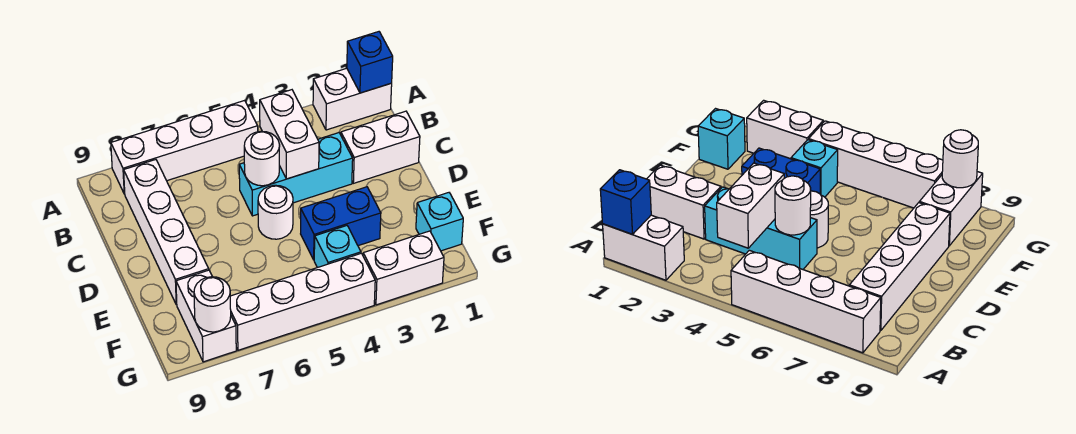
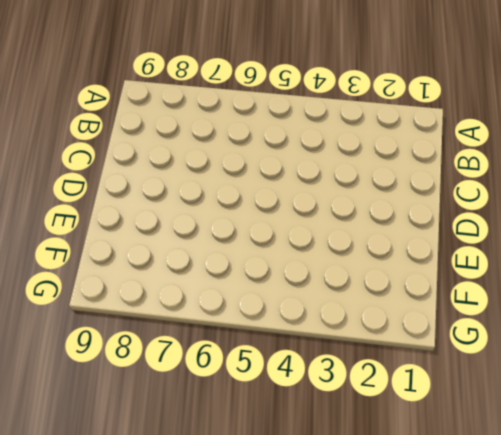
none -> white 1x2 brick [313,68,392,130]
none -> white 1x4 brick [111,100,258,194]
none -> white 1x4 brick [124,160,209,304]

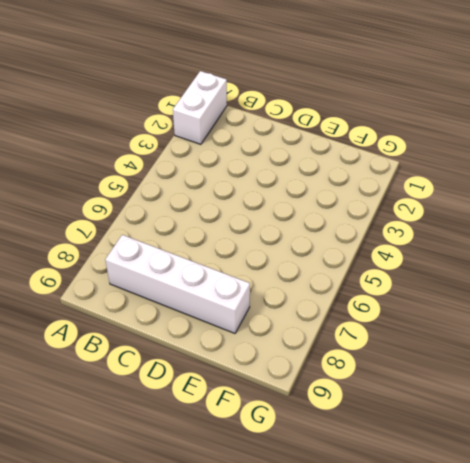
none -> white 1x4 brick [111,100,258,194]
none -> white 1x2 brick [341,111,420,183]
none -> cyan 1x3 brick [239,133,353,216]

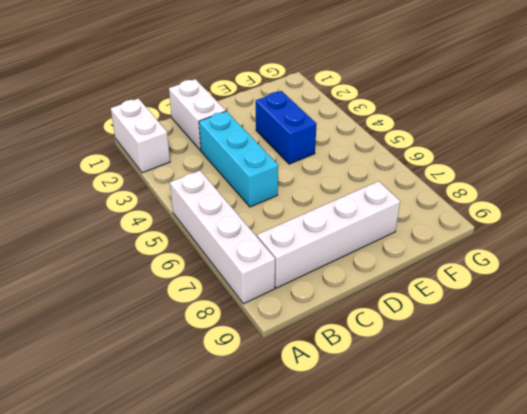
none -> white 1x1 round brick [258,185,293,239]
none -> cyan 1x1 brick [416,193,463,251]
none -> cyan 1x1 brick [314,226,361,268]

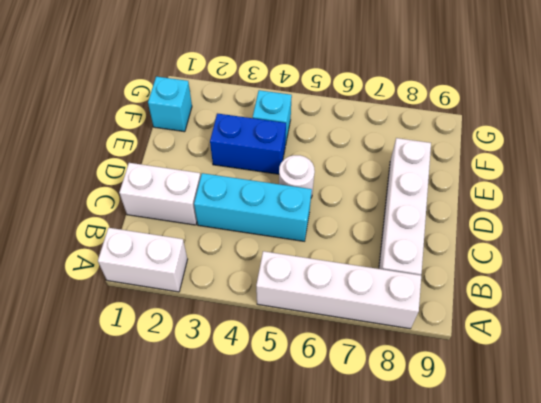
none -> white 1x2 brick [176,270,236,362]
none -> white 1x2 brick [363,231,444,305]
none -> white 1x4 brick [230,253,375,350]

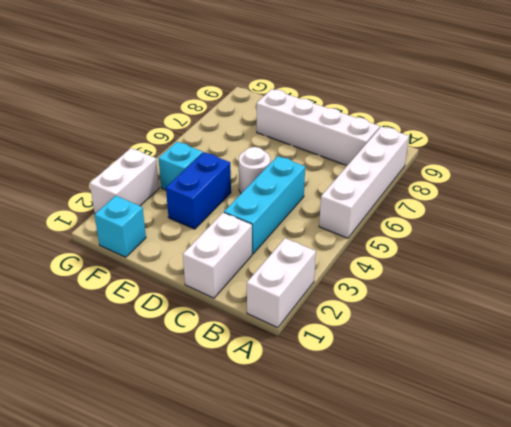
none -> white 1x2 brick [176,270,236,362]
none -> white 1x4 brick [230,253,375,350]
none -> blue 1x1 brick [347,32,393,93]

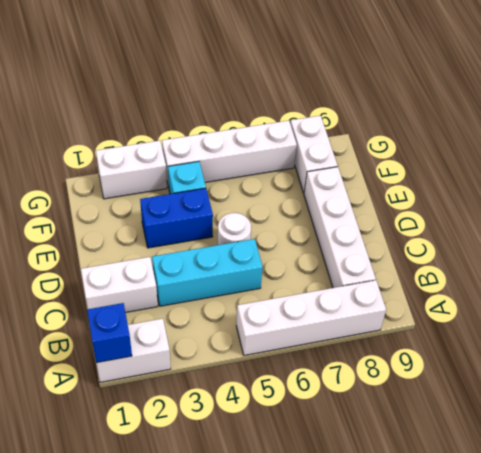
none -> cyan 1x1 brick [416,193,463,251]
none -> white 1x2 brick [260,90,319,179]
none -> white 1x1 round brick [244,131,280,186]

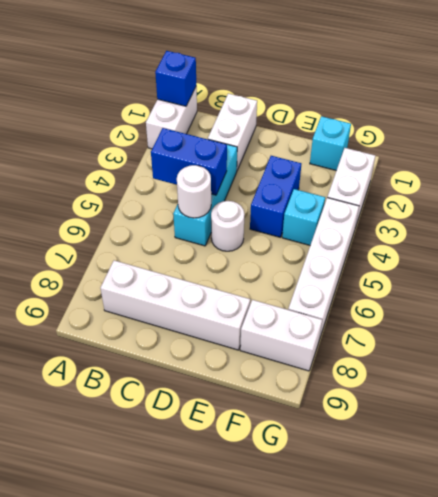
blue 1x2 brick [151,128,227,195] -> white 1x2 brick [260,90,319,179]
none -> white 1x4 brick [111,100,258,194]
none -> white 1x1 round brick [194,277,231,332]

